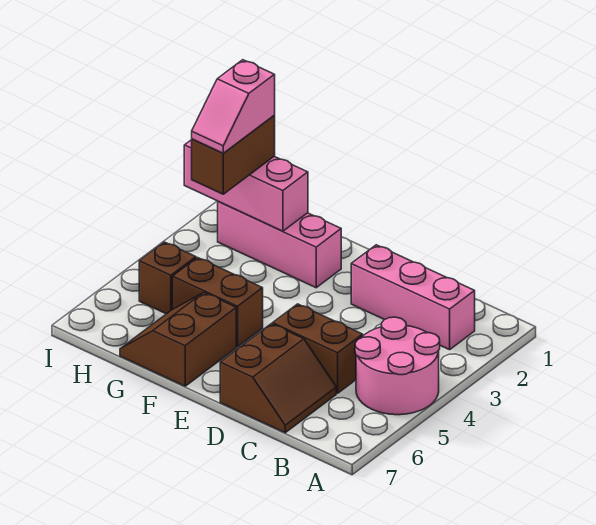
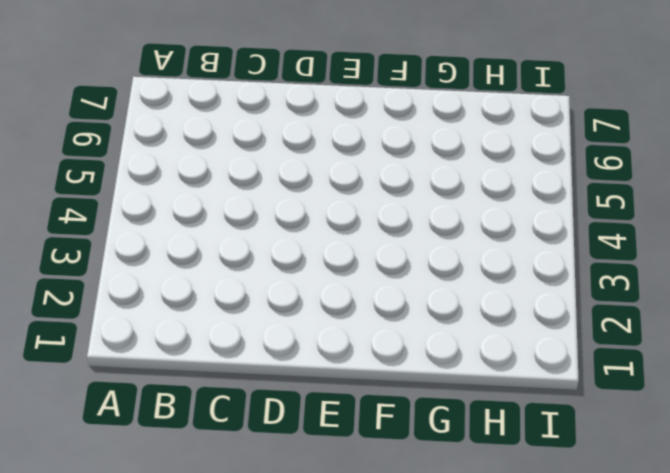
none -> pink 2x2 round brick [355,317,440,415]
none -> pink 1x3 brick [351,245,475,350]

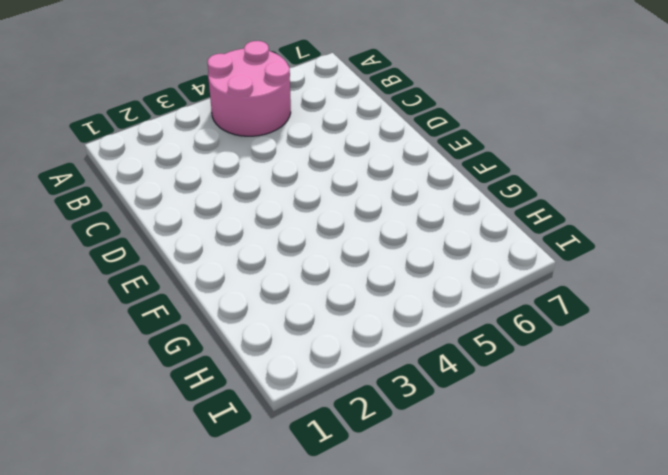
none -> pink 1x3 brick [351,245,475,350]
none -> brown 1x2 brick [273,304,363,393]

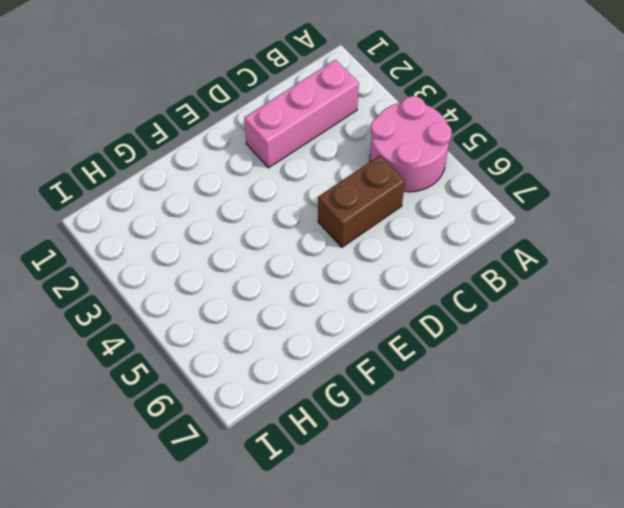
none -> brown 2x2 slope [220,324,336,433]
none -> pink 1x3 brick [218,201,341,288]

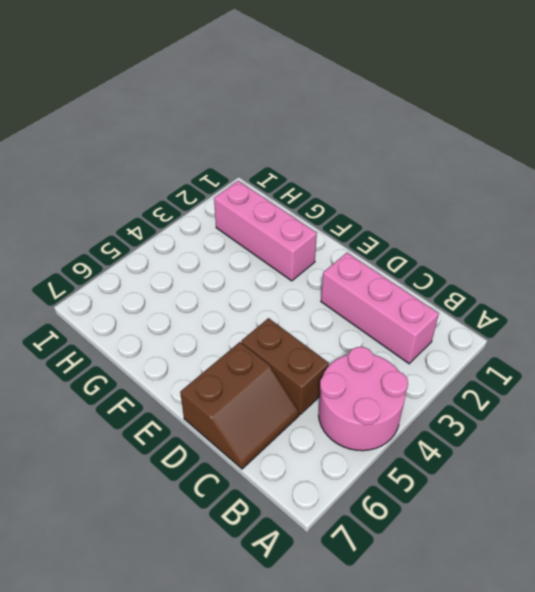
none -> brown 1x2 brick [173,258,263,347]
none -> brown 2x2 slope [120,292,236,386]

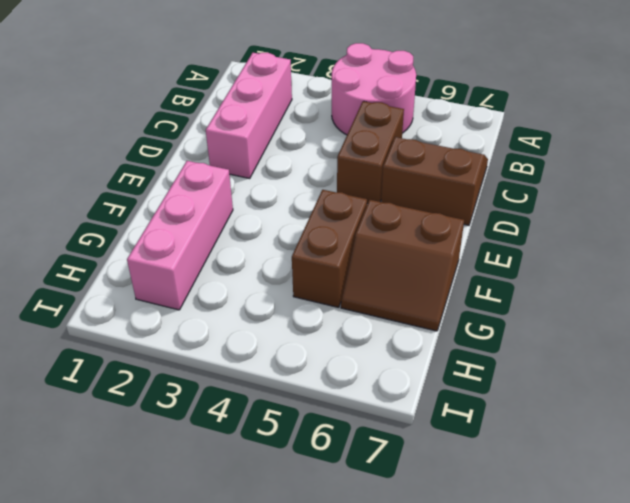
none -> brown 1x1 brick [139,242,196,314]
none -> pink 1x3 brick [184,140,308,231]

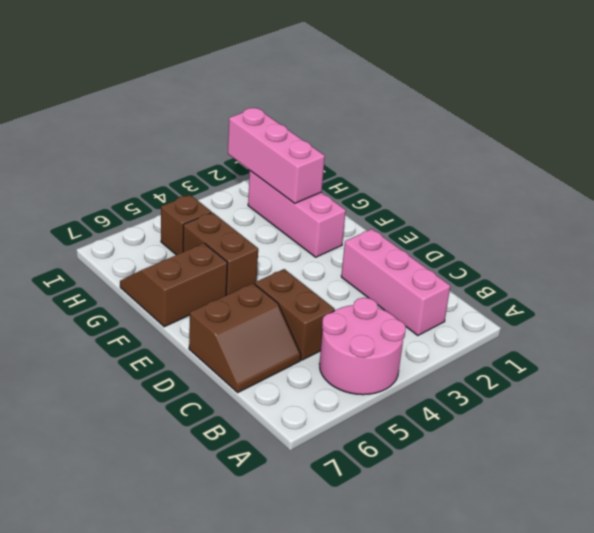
none -> brown 1x2 brick [192,116,275,194]
none -> pink 1x2 slope [192,60,275,153]

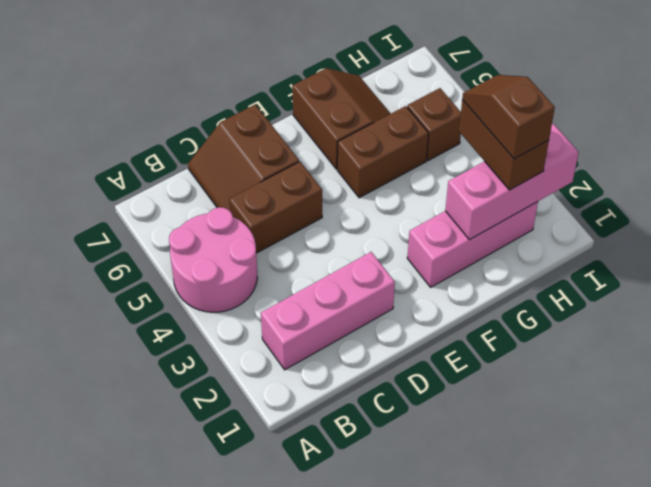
brown 1x2 slope [462,75,555,159] -> pink 1x2 slope [192,60,275,153]

